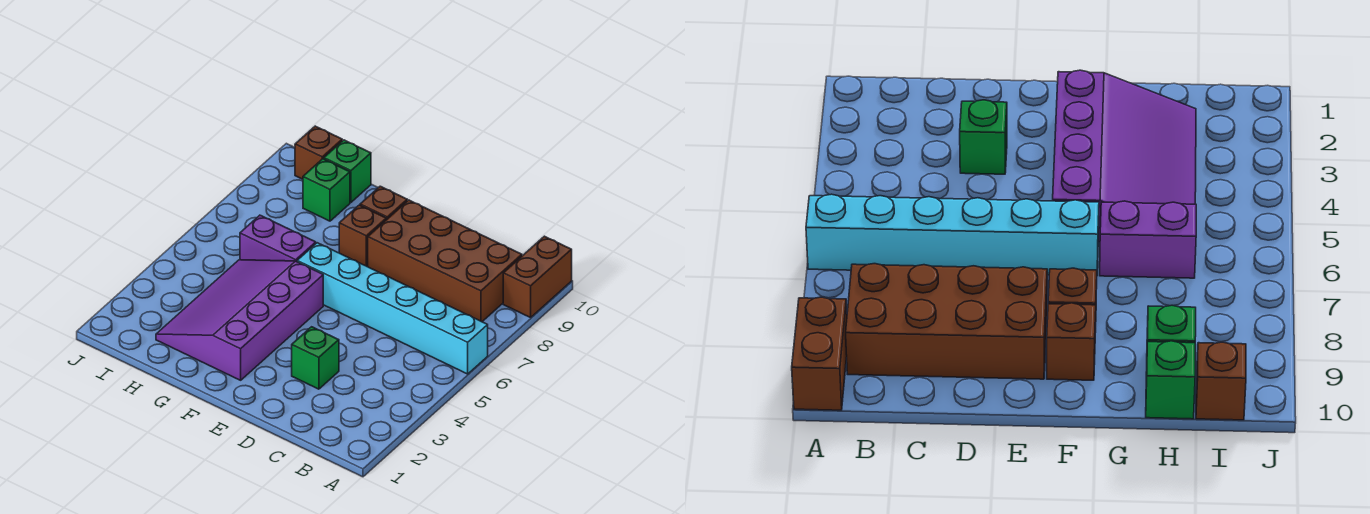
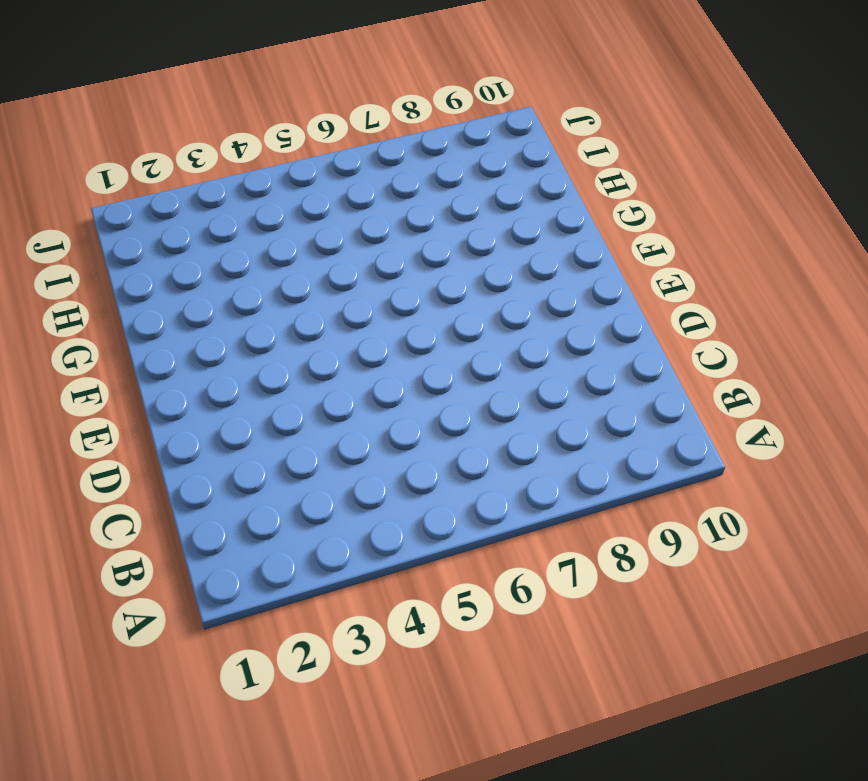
none -> cyan 1x6 brick [297,243,488,374]
none -> brown 1x2 brick [503,236,572,318]

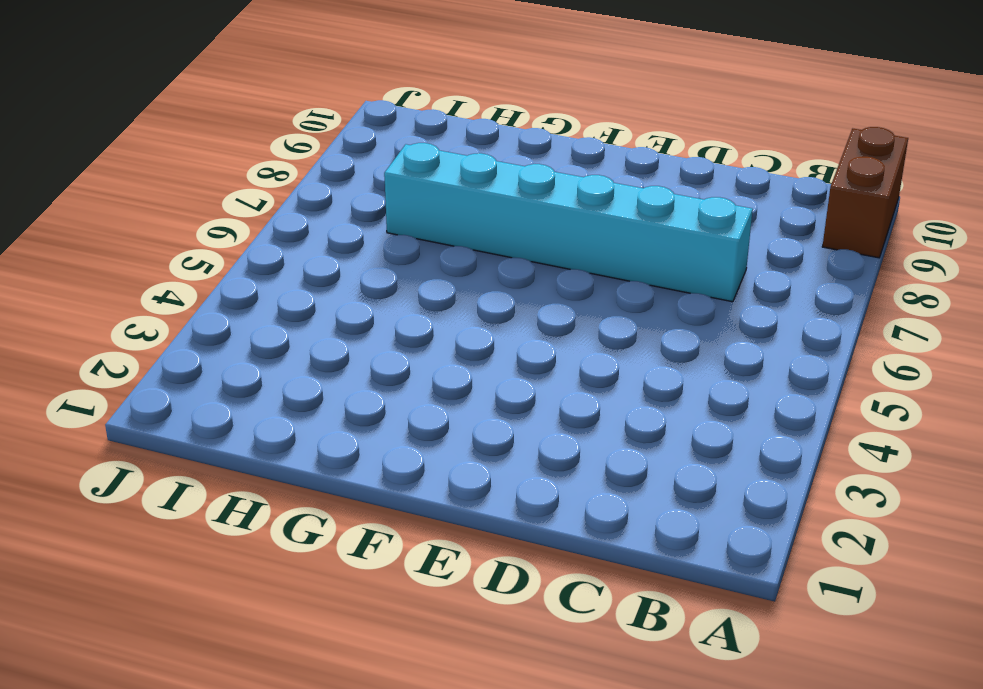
cyan 1x6 brick [384,143,753,302] -> cyan 1x6 brick moved to [297,243,488,374]
none -> brown 2x4 brick [368,200,522,322]
none -> green 1x1 brick [292,327,339,389]

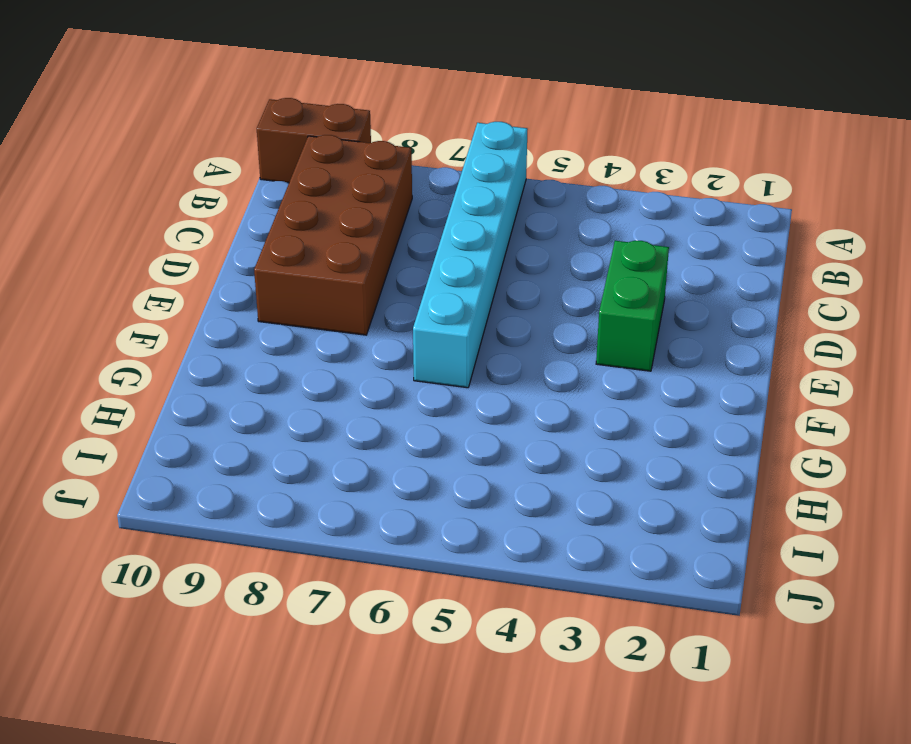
green 1x2 brick [596,241,669,371] -> green 1x1 brick [292,327,339,389]
none -> purple 3x4 slope [156,260,323,380]
none -> brown 1x1 brick [339,205,386,267]

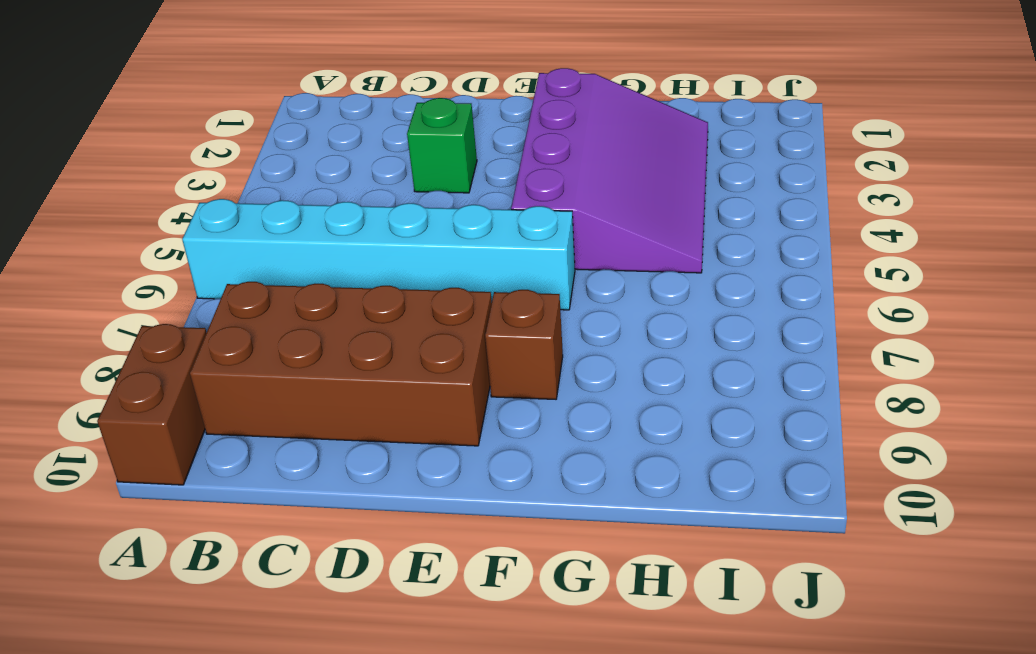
none -> brown 1x1 brick [360,186,407,220]
none -> purple 1x2 brick [240,215,316,262]

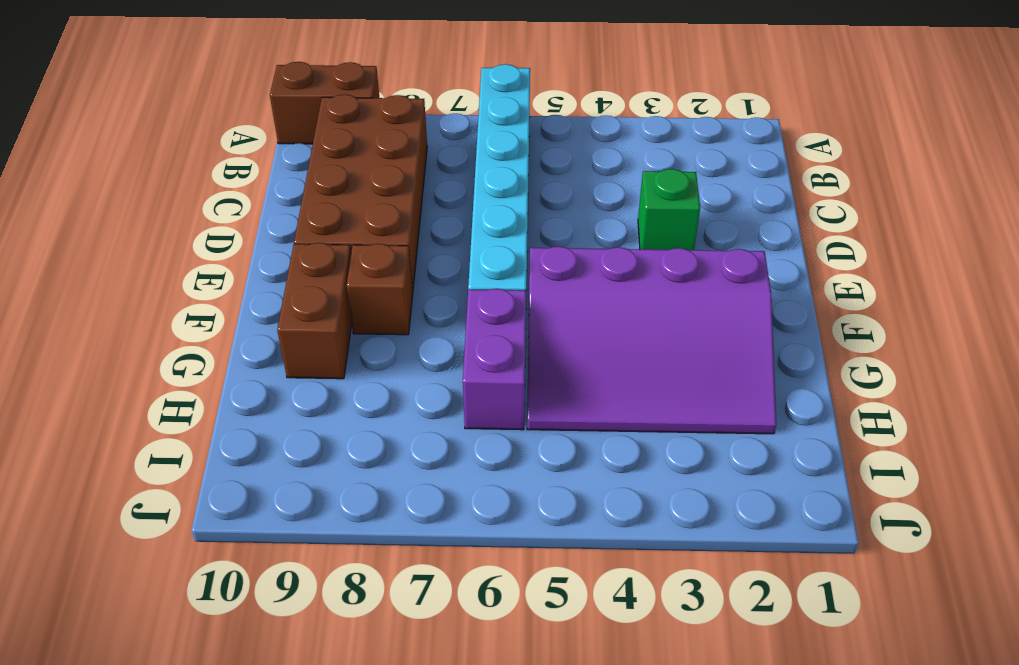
brown 1x2 brick [277,243,352,379] -> brown 1x1 brick [360,186,407,220]
none -> green 1x1 brick [303,159,350,221]
none -> green 1x1 brick [324,140,371,202]

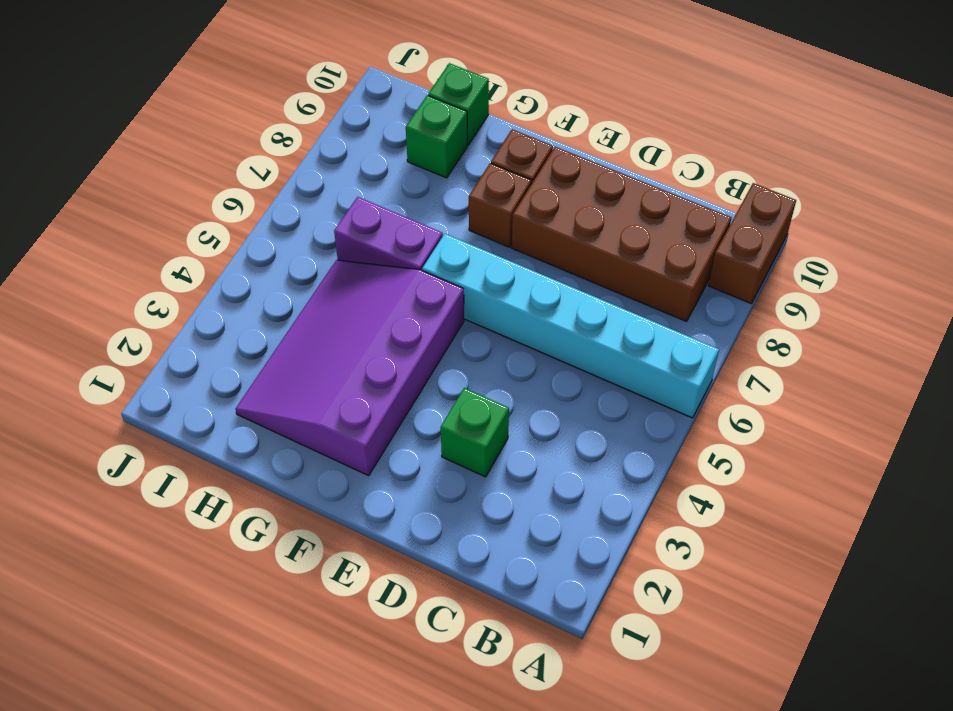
none -> brown 1x1 brick [295,126,342,179]

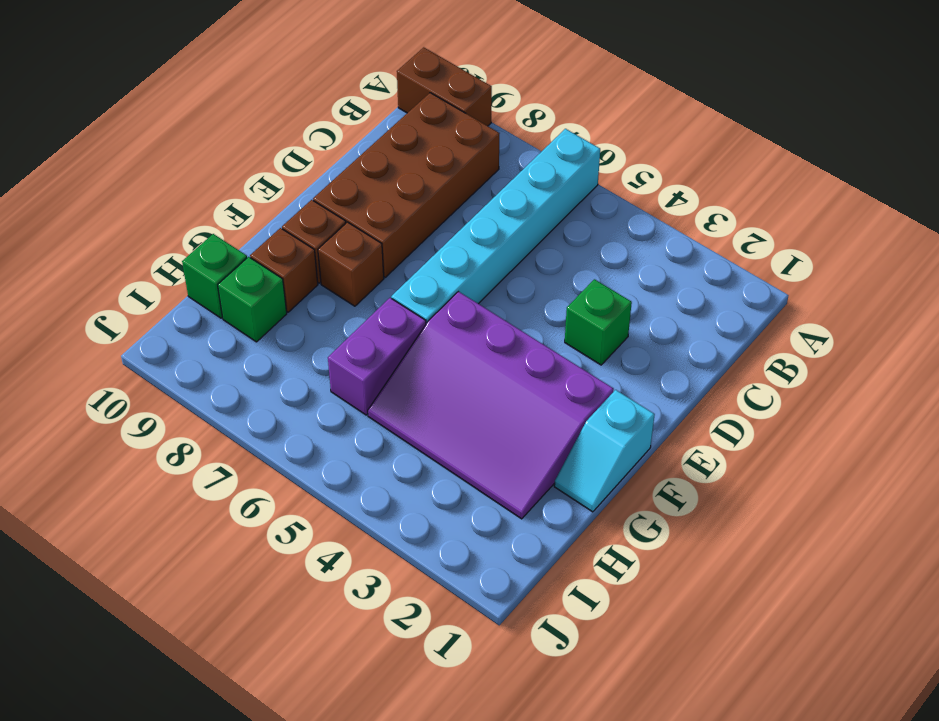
cyan 1x2 slope [554,390,655,512] -> none
brown 1x1 brick [250,228,318,312] -> brown 1x1 brick moved to [295,126,342,179]

